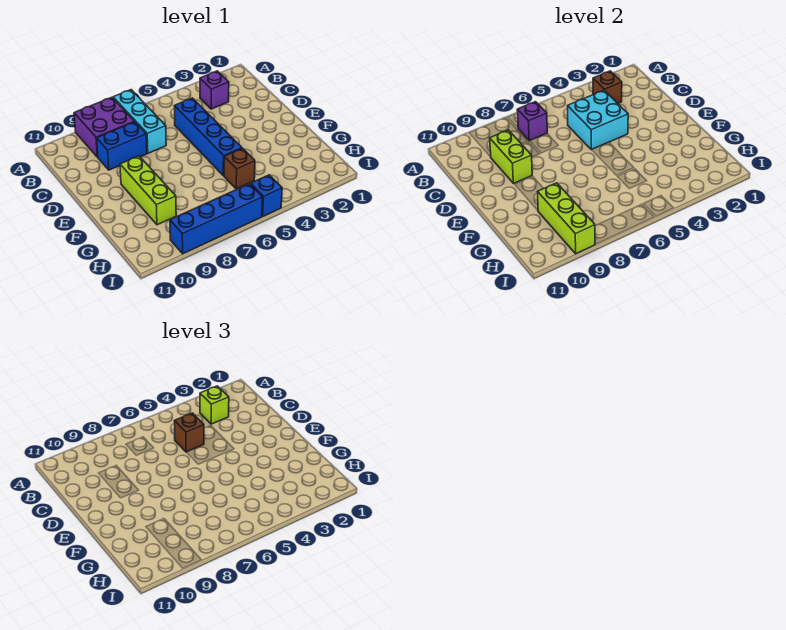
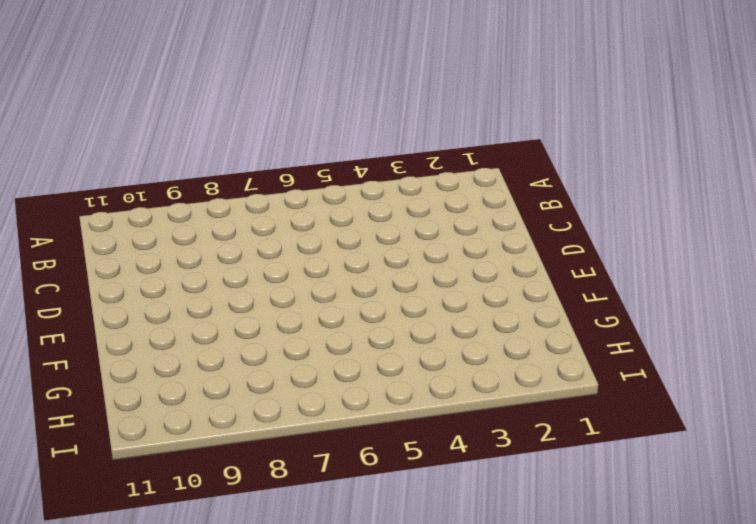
none -> cyan 1x3 brick [113,90,166,153]
none -> purple 2x2 brick [74,97,135,157]
none -> purple 1x1 brick [200,71,229,109]

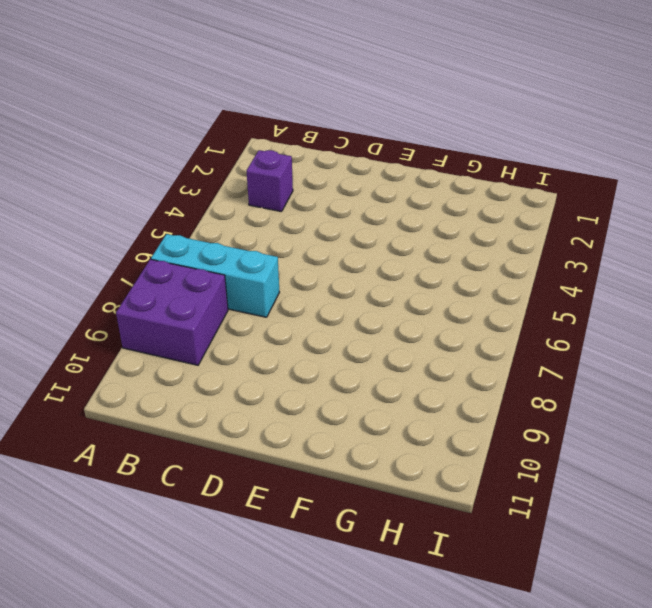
none -> blue 1x4 brick [174,98,242,176]
none -> blue 1x2 brick [97,122,147,170]
none -> lime 1x3 brick [120,156,176,225]

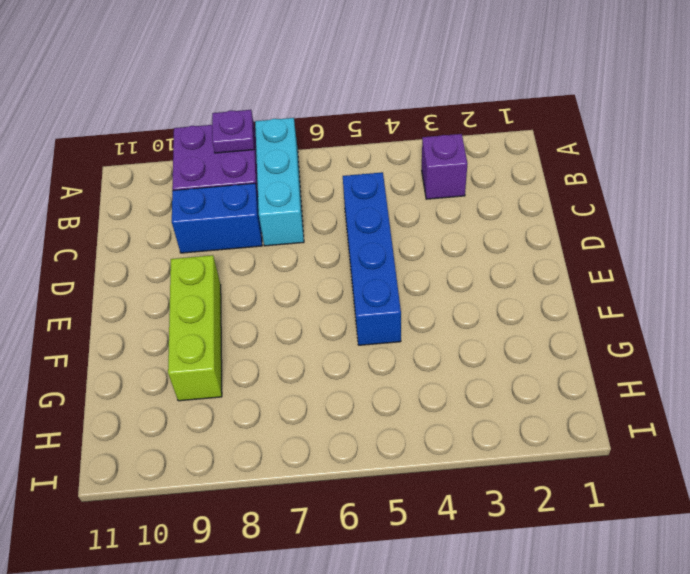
purple 1x1 plate [212,110,254,153] -> none
none -> brown 1x1 brick [224,148,255,189]
none -> blue 1x1 brick [251,175,282,216]
none -> blue 1x4 brick [170,184,263,254]

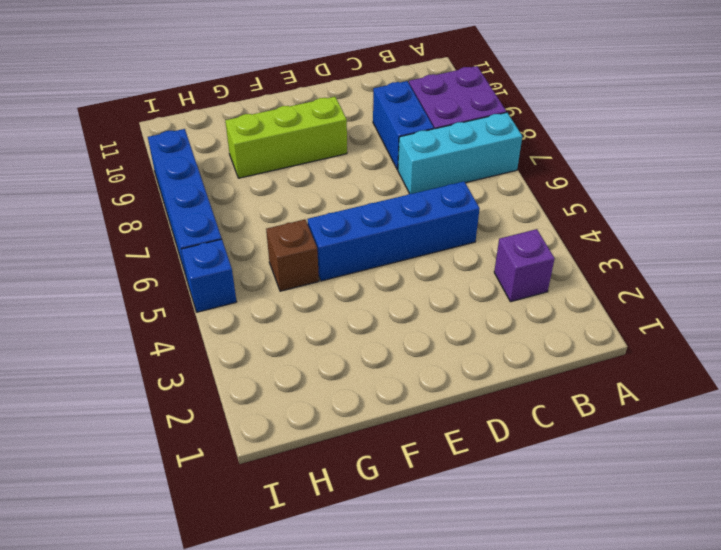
none -> brown 1x1 brick [593,71,622,103]
none -> purple 1x1 brick [517,102,547,141]
none -> cyan 2x2 brick [567,90,628,150]

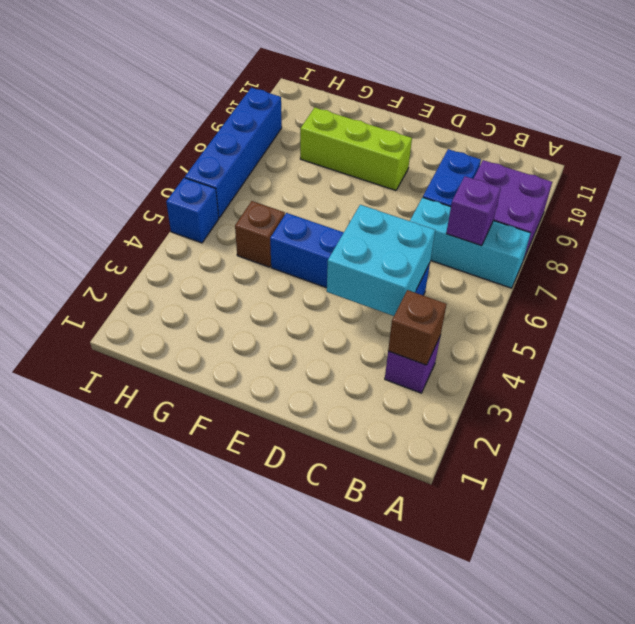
none -> lime 1x2 brick [490,130,532,183]
none -> lime 1x3 brick [538,183,595,254]
none -> lime 1x1 brick [200,386,229,424]

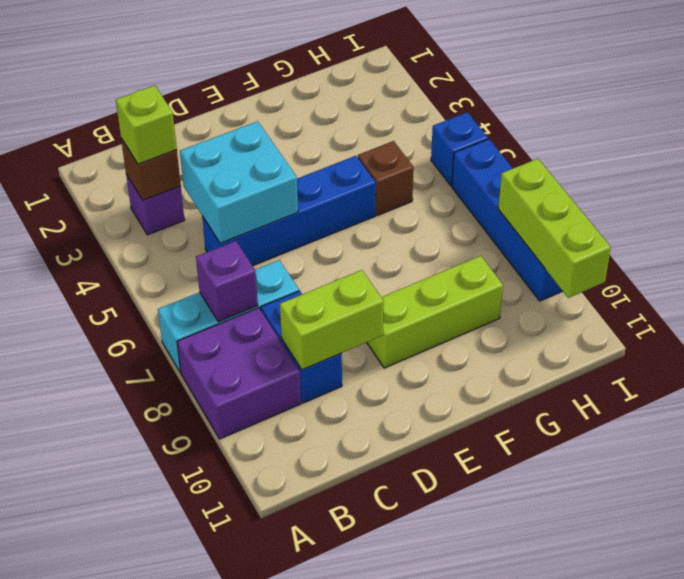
lime 1x3 brick [498,159,611,298] -> lime 1x3 brick turned to [538,183,595,254]
none -> brown 1x1 brick [174,413,204,452]

